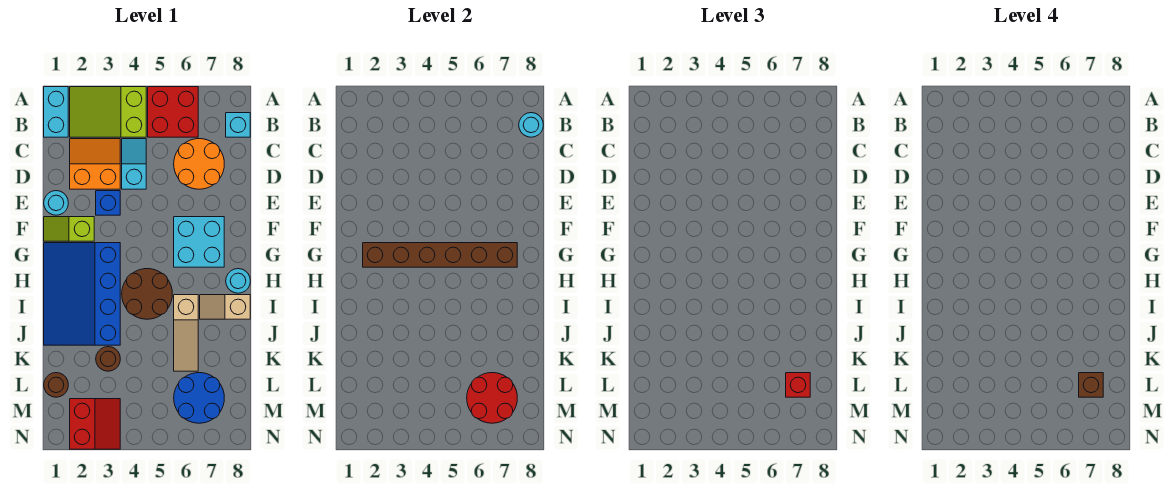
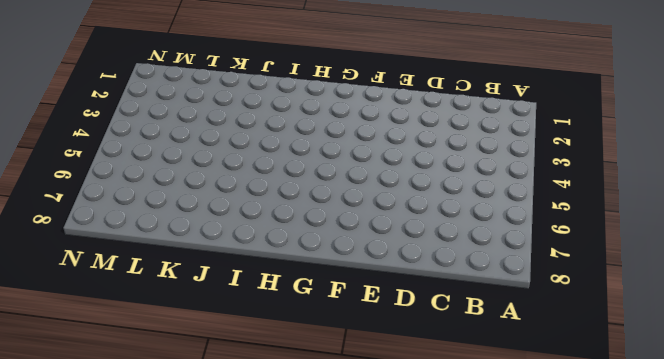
none -> cyan 1x2 brick [44,87,68,137]
none -> lime 2x3 slope [70,87,146,137]
none -> red 2x2 brick [148,87,198,137]

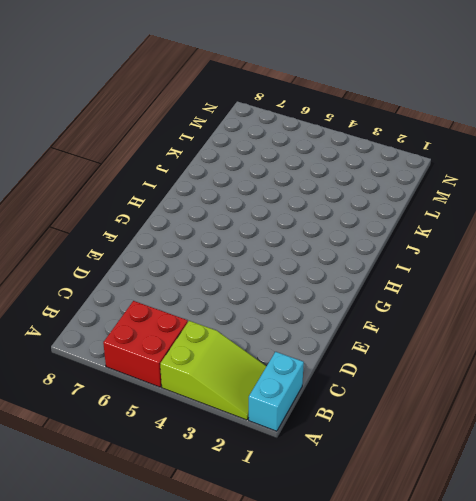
none -> cyan 1x1 brick [226,113,250,137]
none -> orange 2x2 slope [70,139,120,189]
none -> cyan 1x2 slope [122,139,146,189]

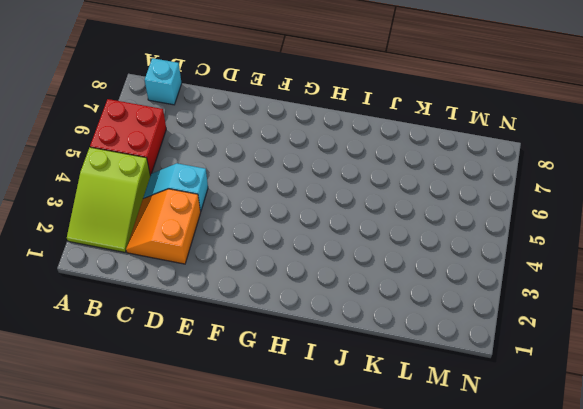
none -> cyan 1x2 brick [44,87,68,137]
none -> orange 2x2 round brick [174,139,224,189]
none -> cyan 1x1 round brick [44,191,68,215]

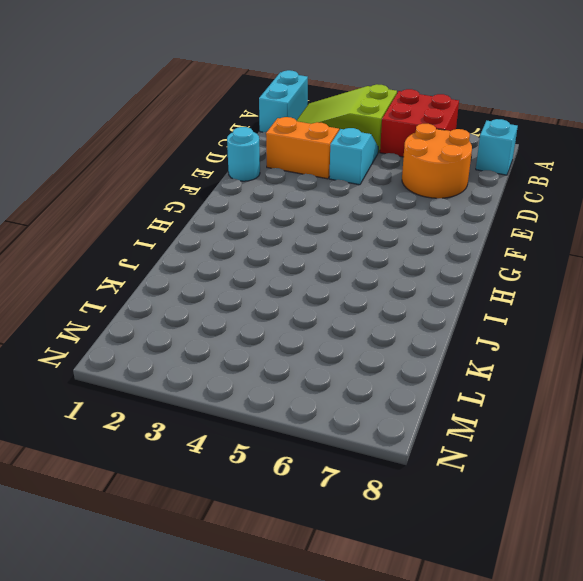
none -> blue 1x1 brick [96,191,120,215]
none -> lime 1x2 slope [44,217,94,241]
none -> cyan 2x2 brick [174,217,224,267]

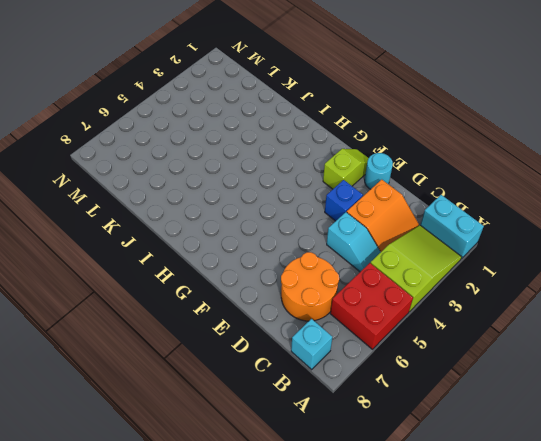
none -> cyan 2x2 brick [174,217,224,267]
none -> blue 3x4 slope [44,243,120,345]
none -> brown 2x2 round brick [122,269,172,319]

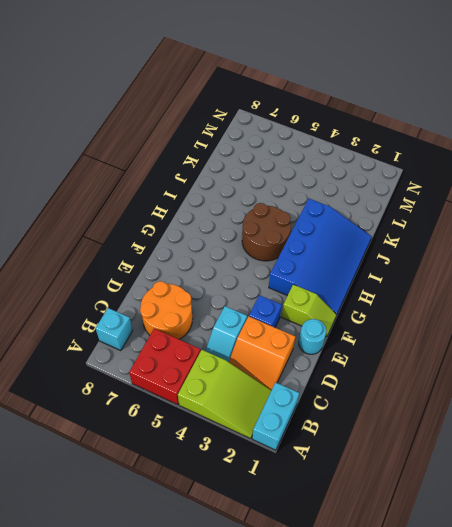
none -> cyan 2x2 brick [174,217,224,267]
none -> cyan 1x1 round brick [226,269,250,293]
none -> tan 1x3 slope [174,295,198,371]

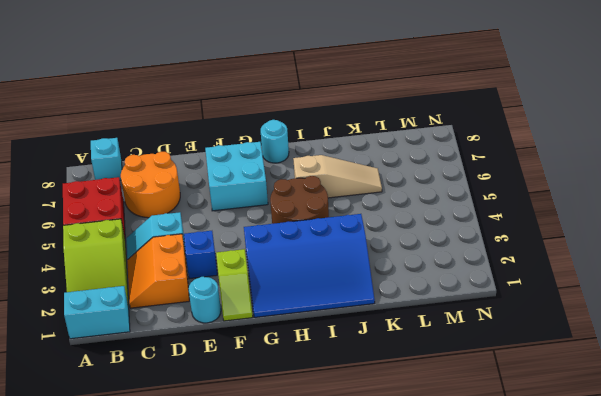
none -> tan 1x2 slope [200,295,250,319]
none -> brown 1x1 round brick [96,347,120,371]
none -> brown 1x1 round brick [44,373,68,397]

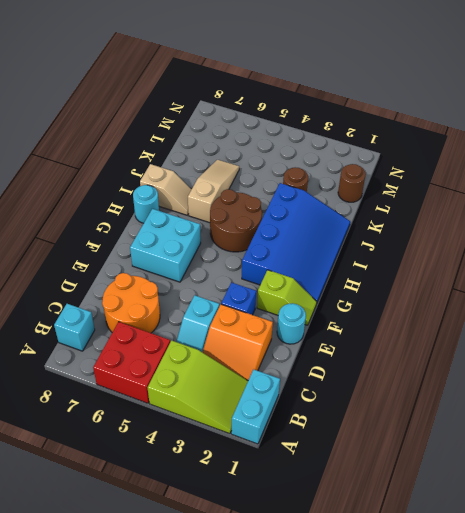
none -> blue 2x2 round brick [174,373,224,423]
none -> red 2x2 slope [70,399,120,449]
none -> cyan 1x1 round brick [519,113,543,137]

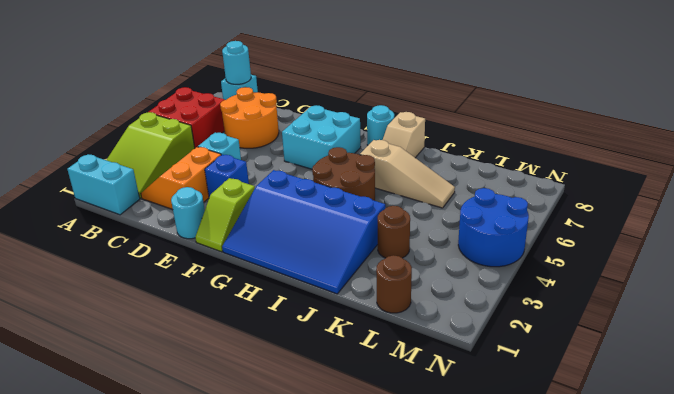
blue 2x2 round brick [458,188,529,267] -> blue 2x2 round brick moved to [174,373,224,423]
none -> red 2x2 slope [70,399,120,449]
none -> brown 1x6 brick [363,243,517,267]
none -> red 2x2 round brick [467,373,517,423]

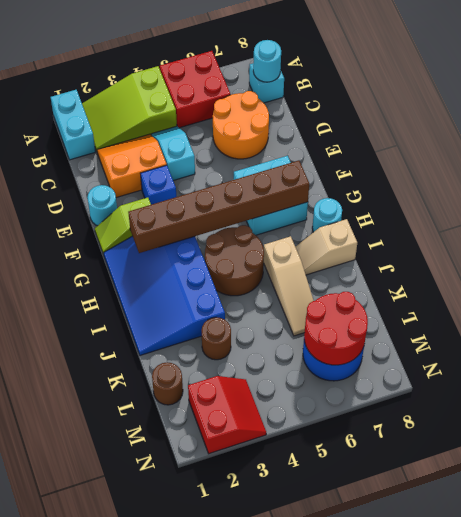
none -> red 1x1 brick [786,373,810,397]
none -> brown 1x1 brick [1079,373,1103,397]

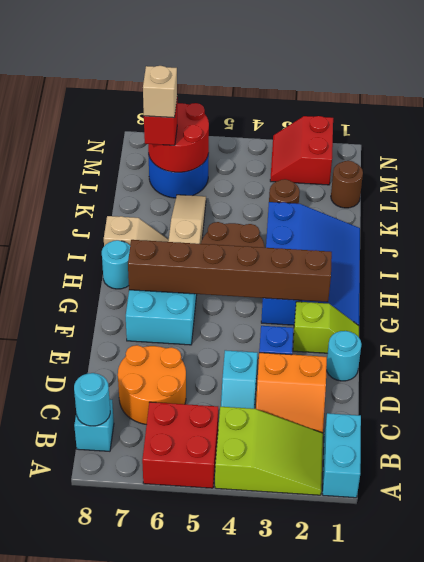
tan 1x1 brick [143,66,177,118] -> brown 1x1 brick [1079,373,1103,397]

